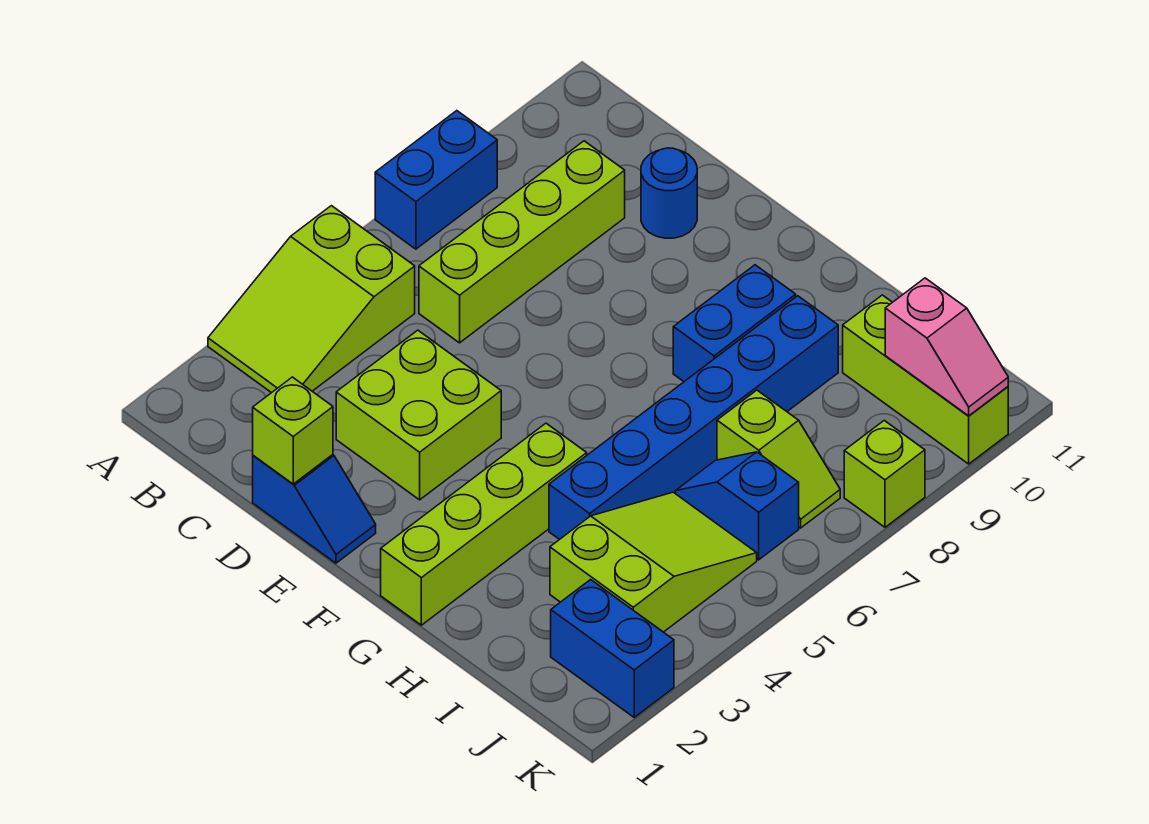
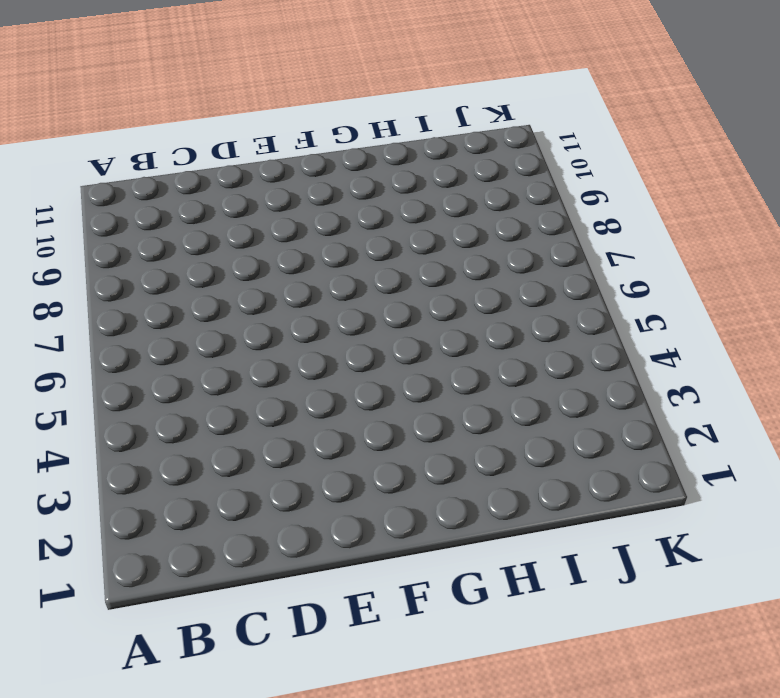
none -> lime 2x3 slope [208,206,415,393]
none -> blue 1x2 brick [375,111,497,249]
none -> lime 1x4 brick [419,141,625,343]

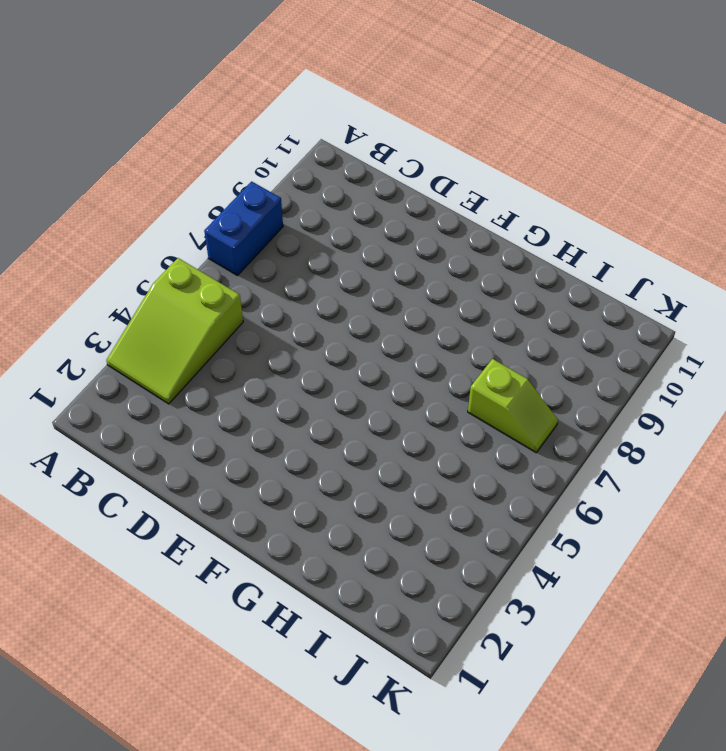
none -> lime 1x4 brick [419,141,625,343]
none -> blue 1x2 slope [253,455,376,563]
none -> lime 2x2 brick [336,330,501,500]

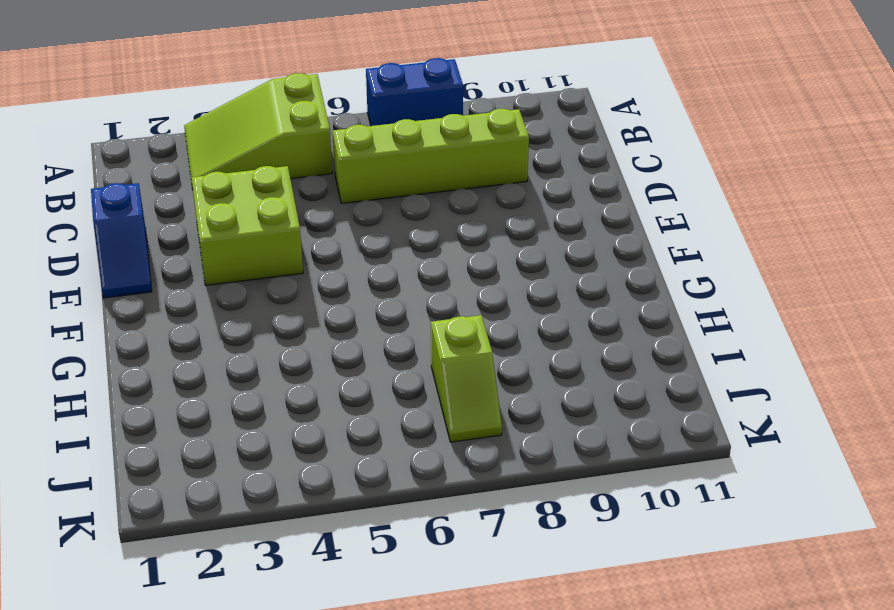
none -> blue 1x1 round brick [641,148,697,238]
none -> lime 1x4 brick [381,423,587,625]
none -> blue 1x2 brick [673,265,796,381]

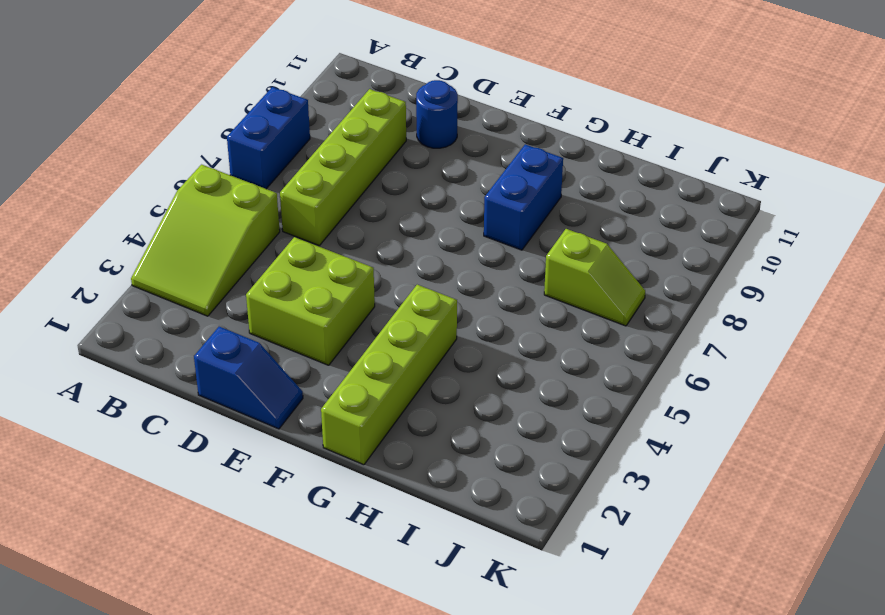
none -> blue 1x6 brick [549,296,838,540]
none -> lime 2x3 slope [550,492,757,632]
none -> blue 1x2 slope [675,452,799,560]

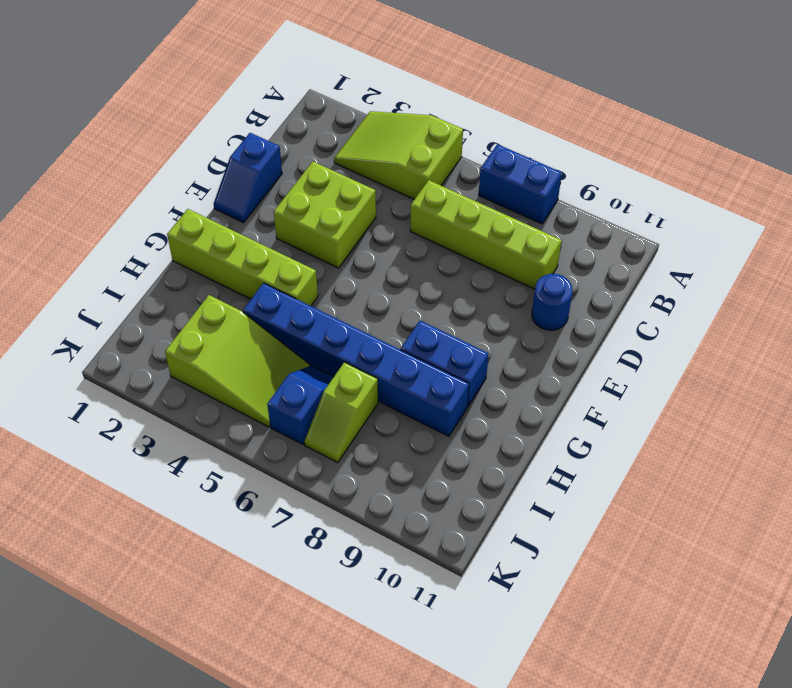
none -> lime 1x3 brick [843,295,1008,464]
none -> blue 1x2 brick [551,580,674,717]
none -> lime 1x1 brick [844,421,925,527]

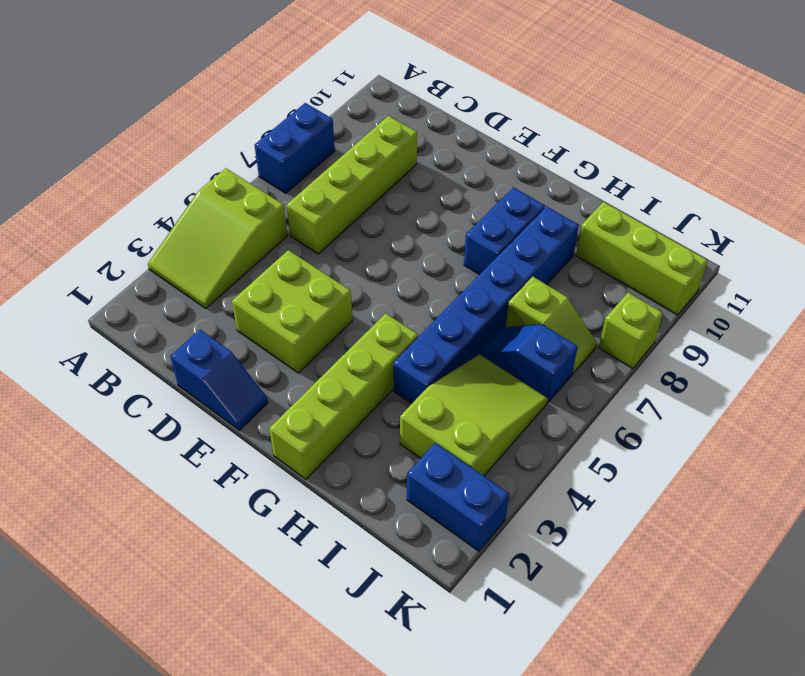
none -> blue 1x1 round brick [641,148,697,238]
none -> lime 1x1 brick [253,377,333,484]
none -> pink 1x2 slope [885,278,1008,416]

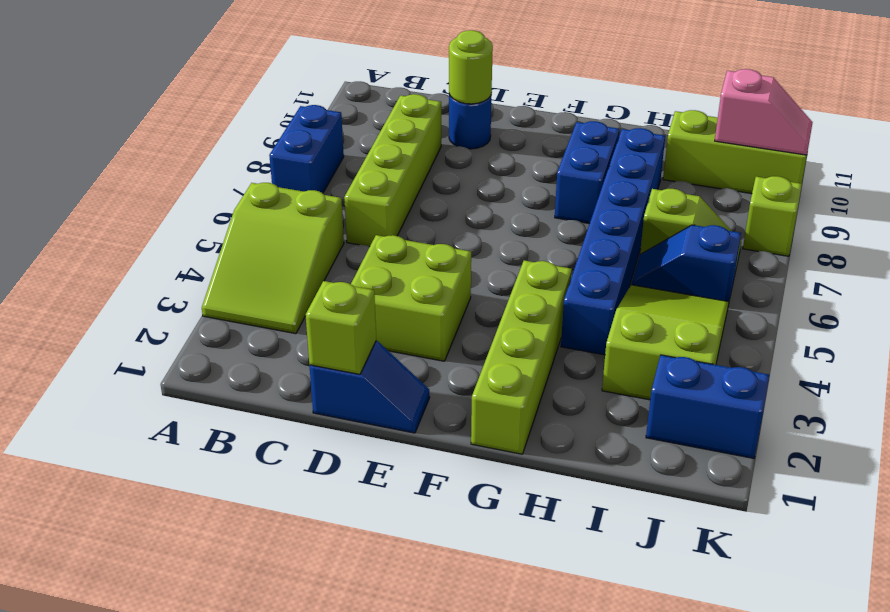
lime 1x1 round brick [449,30,493,104] -> none

